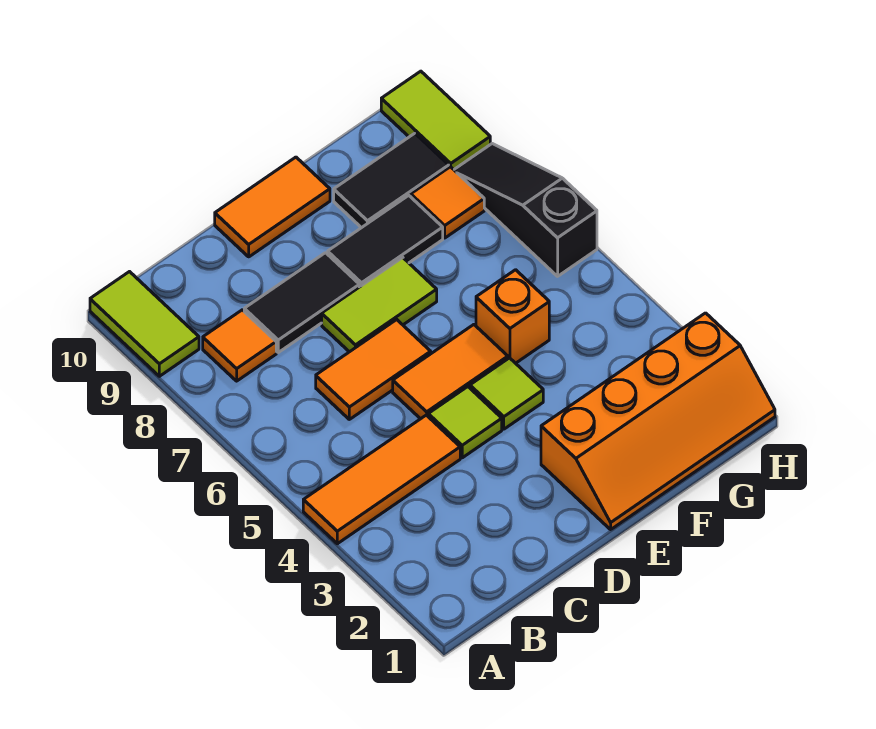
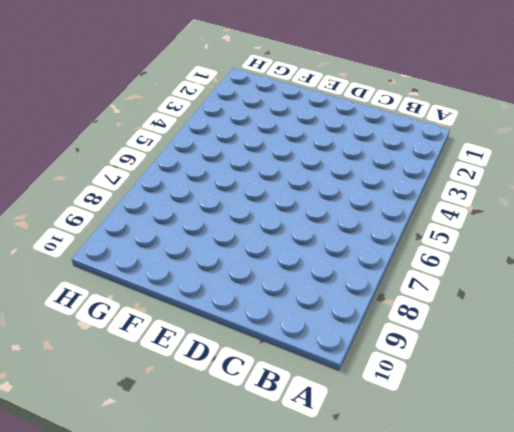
none -> orange 1x3 tile [303,415,460,544]
none -> lime 1x2 tile [90,272,199,376]
none -> orange 1x1 tile [203,310,276,381]

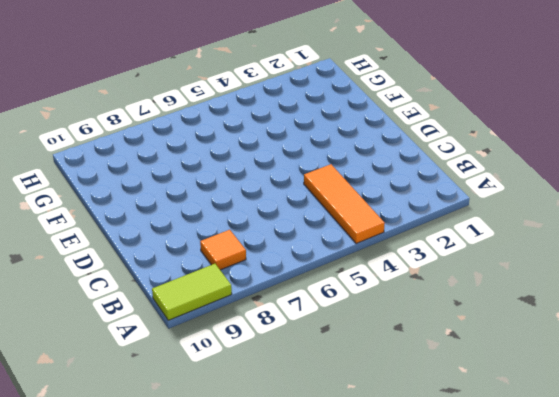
none -> orange 1x2 tile [316,320,431,419]
none -> black 1x2 tile [244,253,359,352]
none -> lime 1x1 tile [428,387,502,458]

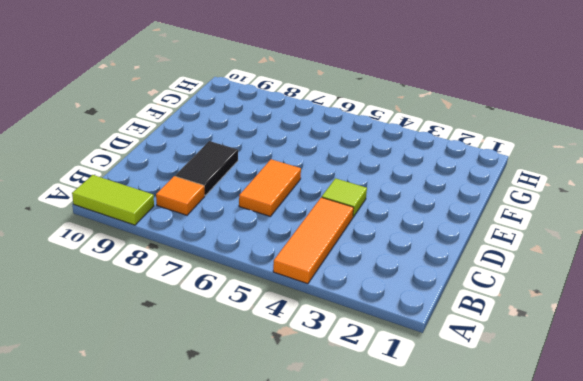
none -> orange 1x2 tile [393,325,508,419]
none -> lime 1x2 tile [322,258,437,352]
none -> orange 1x2 tile [215,157,330,257]

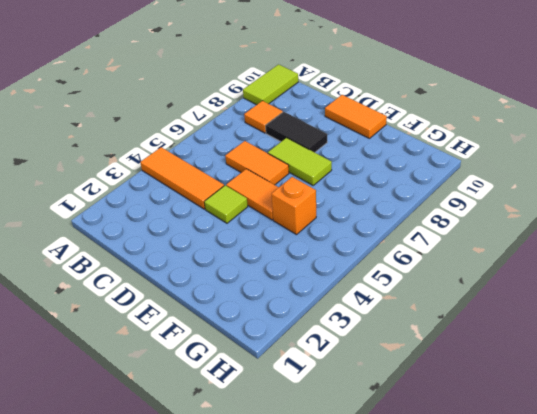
none -> orange 2x4 slope [541,313,775,529]
none -> lime 1x1 tile [470,358,543,429]
none -> black 1x2 tile [328,195,443,287]

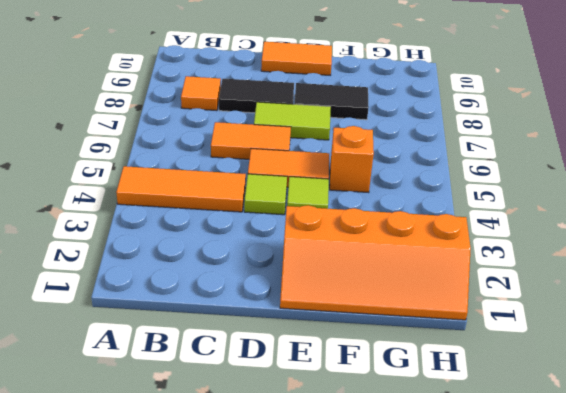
none -> lime 1x2 tile [90,272,199,376]
none -> black 1x2 tile [334,133,449,228]
none -> orange 1x1 tile [411,167,484,238]

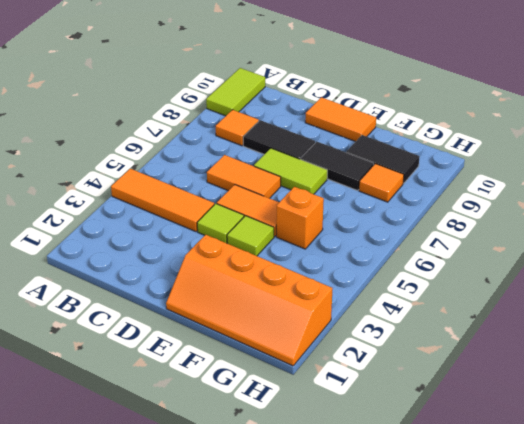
none -> black 1x3 slope [454,144,597,276]
none -> lime 1x2 tile [381,71,490,169]

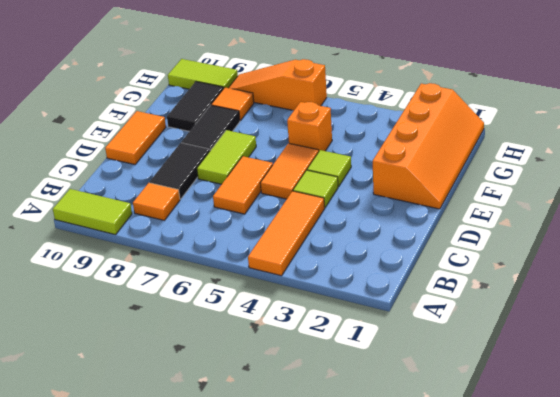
orange 1x3 slope [229,59,327,110] -> black 1x3 slope [454,144,597,276]

